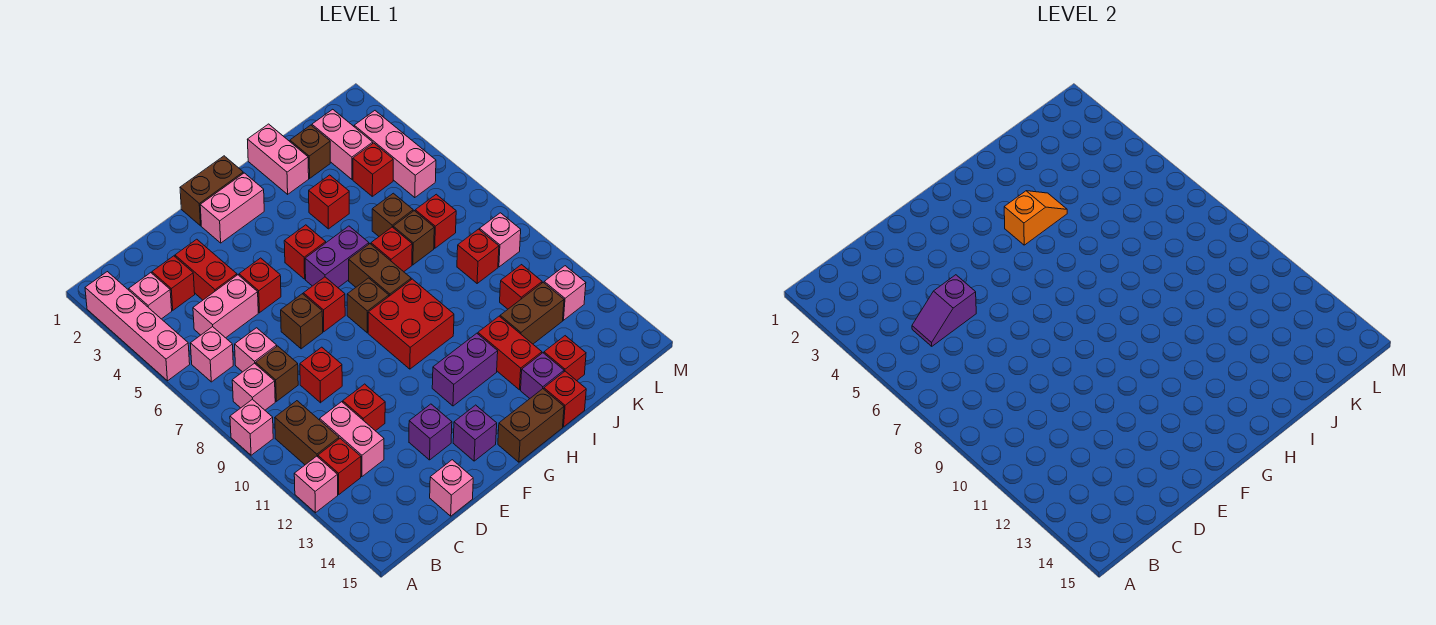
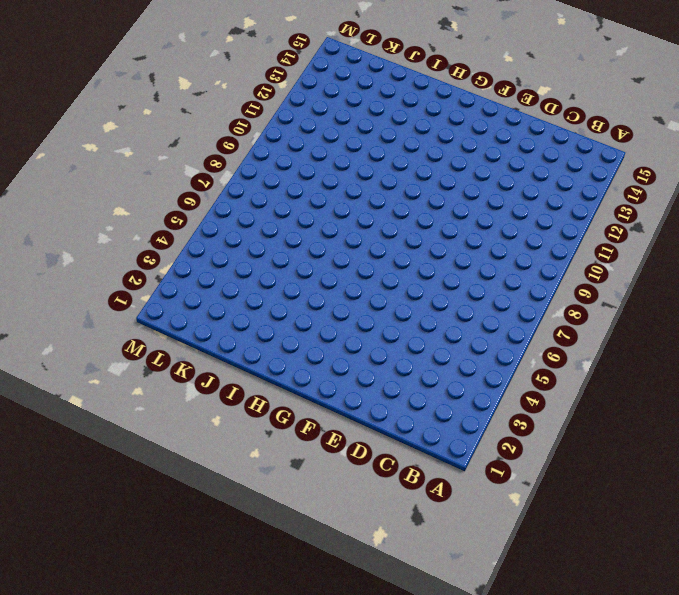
none -> pink 1x4 brick [85,272,190,381]
none -> pink 1x1 brick [230,399,273,455]
none -> pink 1x1 brick [294,456,338,513]
none -> pink 1x1 brick [129,273,172,319]

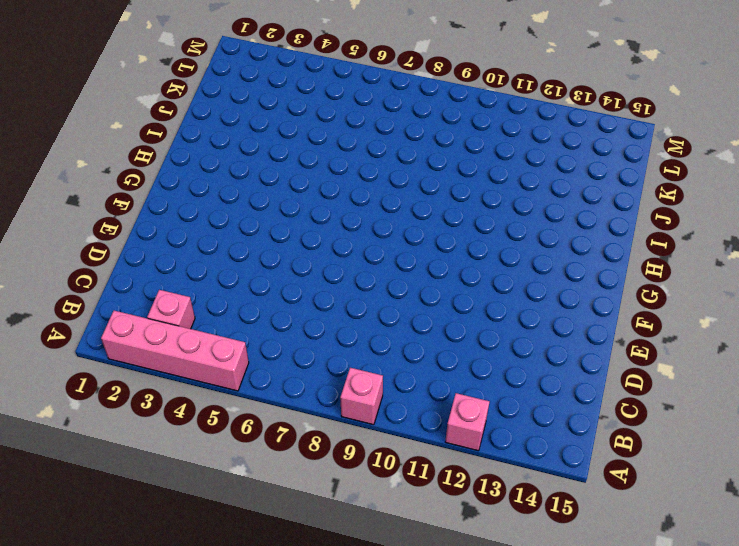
none -> pink 1x1 brick [190,327,233,382]
none -> pink 1x1 brick [232,363,275,410]
none -> brown 1x2 brick [275,401,339,465]
none -> red 1x1 brick [318,439,361,494]

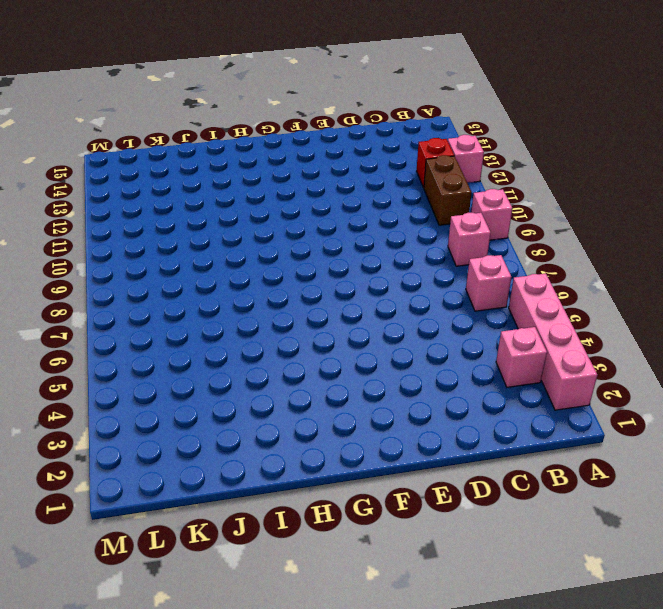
none -> red 1x1 brick [152,256,195,310]
none -> pink 1x2 brick [193,275,258,338]
none -> pink 1x1 brick [235,328,277,372]
none -> brown 1x1 brick [256,346,298,401]

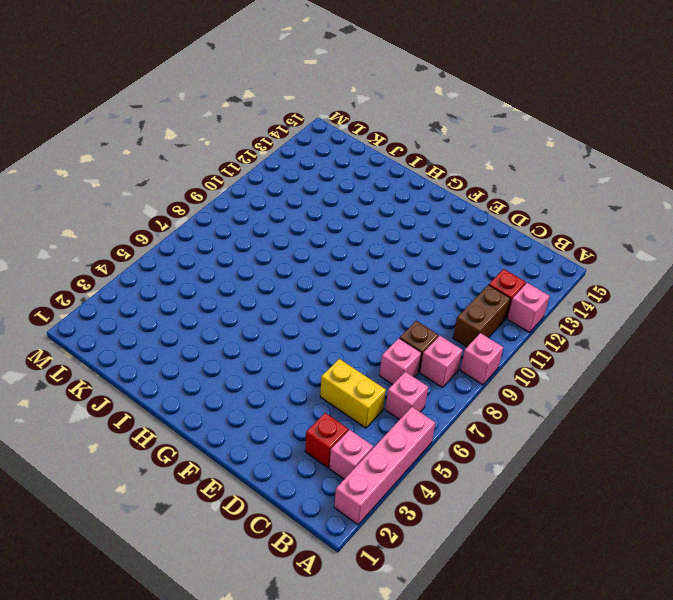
yellow 1x2 brick [320,359,386,428] -> pink 1x2 brick [193,275,258,338]
none -> pink 1x2 brick [320,402,384,477]
none -> red 1x2 brick [175,239,237,300]
none -> red 1x1 brick [300,347,342,403]
none -> red 1x1 brick [343,384,385,431]

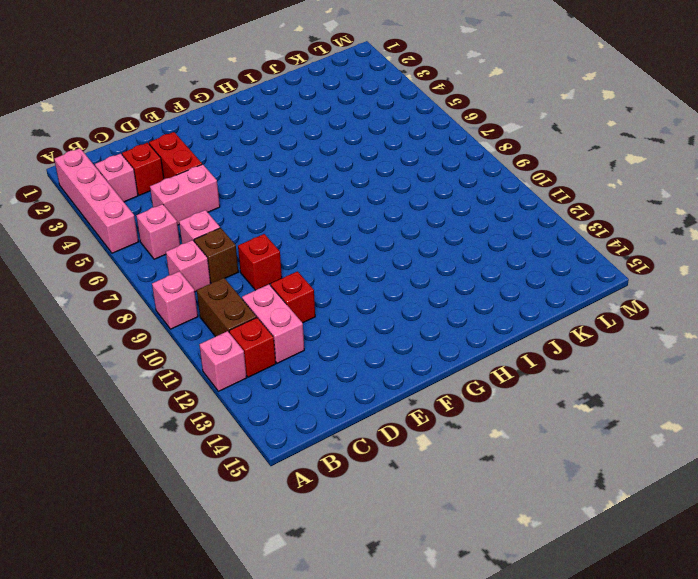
none -> pink 1x1 brick [430,460,473,516]
none -> red 1x1 brick [239,258,281,313]
none -> brown 1x1 brick [281,294,323,349]
none -> purple 1x1 brick [409,404,452,460]

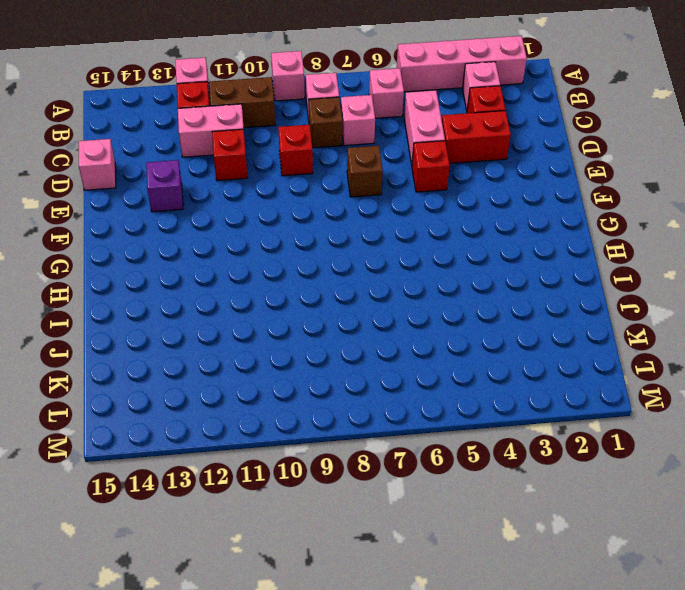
none -> brown 1x2 brick [180,156,243,226]
none -> pink 1x2 brick [200,173,264,243]
none -> red 1x1 brick [303,277,345,332]
none -> purple 1x1 brick [453,405,497,461]

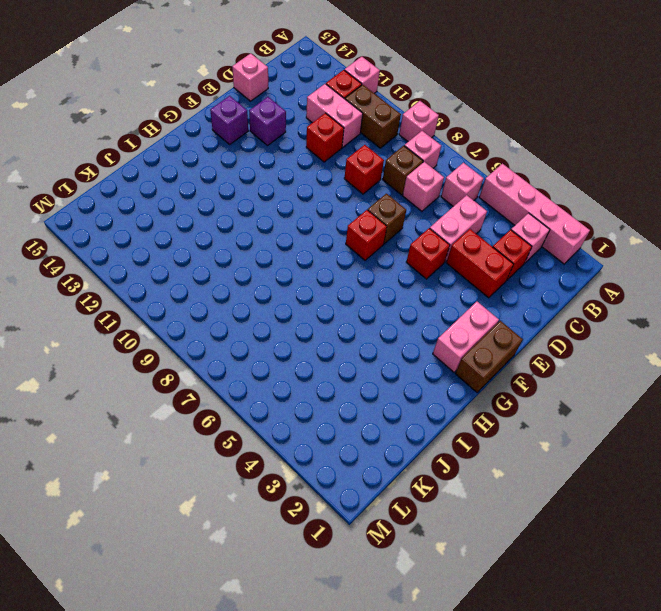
none -> red 1x1 brick [284,225,326,279]
none -> purple 1x2 brick [305,226,369,287]
none -> brown 1x1 brick [347,278,389,333]
none -> red 2x2 brick [368,279,454,369]

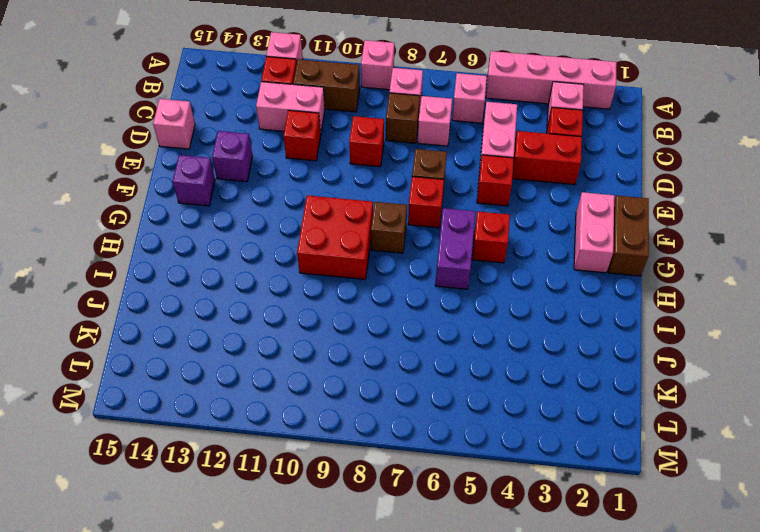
none -> purple 1x2 brick [432,333,498,406]
none -> brown 1x2 brick [498,389,564,462]
none -> brown 1x2 brick [349,244,411,296]
none -> pink 1x2 brick [247,124,309,194]

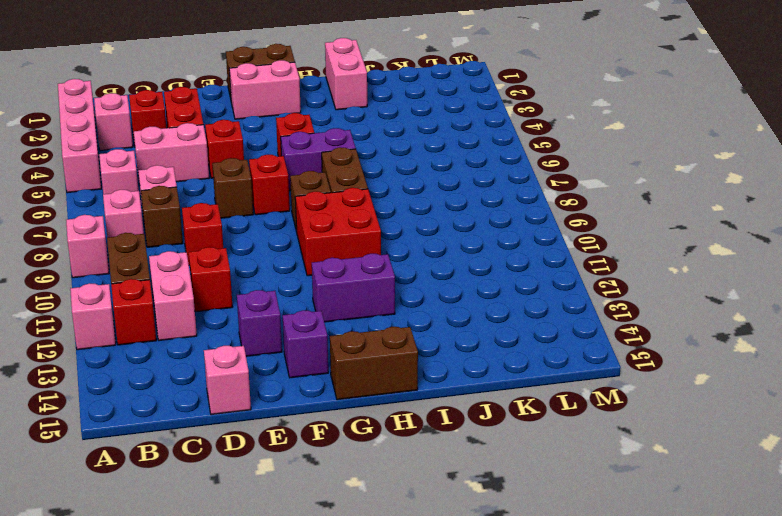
none -> red 1x1 brick [309,175,349,229]
none -> red 1x1 brick [371,227,412,272]
none -> red 1x2 brick [478,316,542,390]
none -> purple 1x1 brick [521,353,564,398]

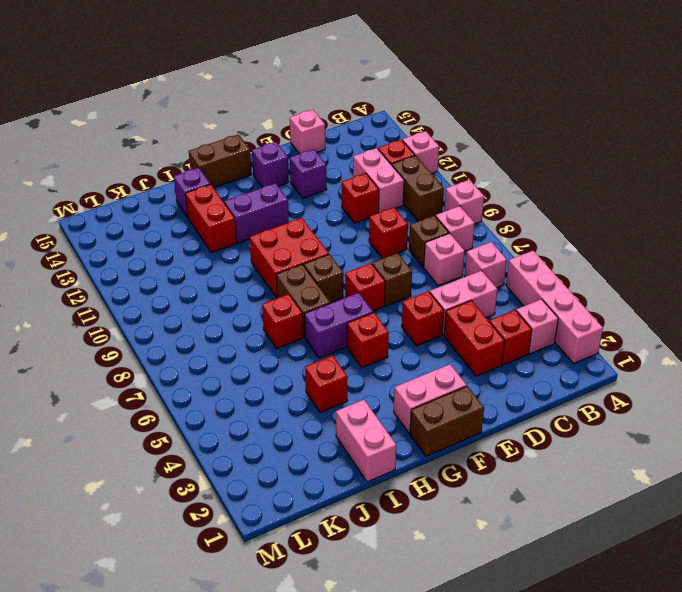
none -> red 1x1 brick [544,371,586,427]
none -> brown 1x1 brick [290,125,330,178]
none -> brown 1x1 brick [372,193,413,236]
none -> brown 1x1 brick [393,211,434,265]

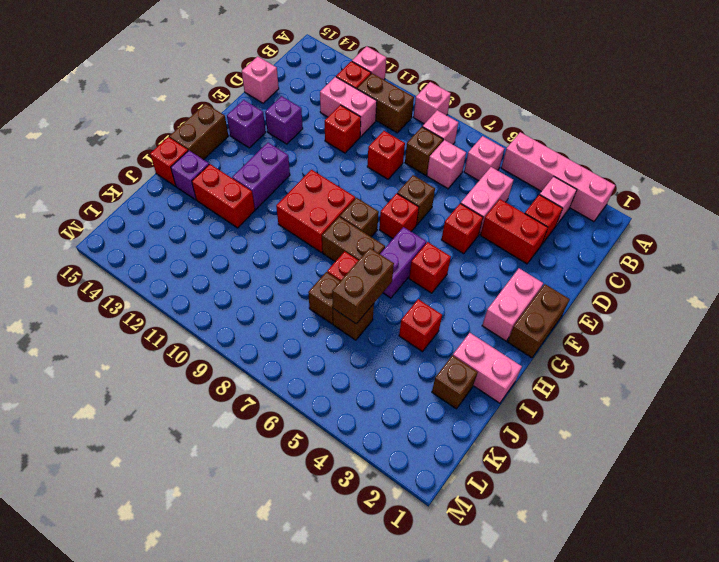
brown 1x2 brick [332,248,394,324] -> brown 1x2 brick moved to [500,282,564,344]
none -> red 1x1 brick [544,336,586,381]
none -> pink 1x2 brick [312,109,373,179]
none -> red 1x1 brick [353,143,393,196]
none -> red 1x1 brick [415,194,456,248]

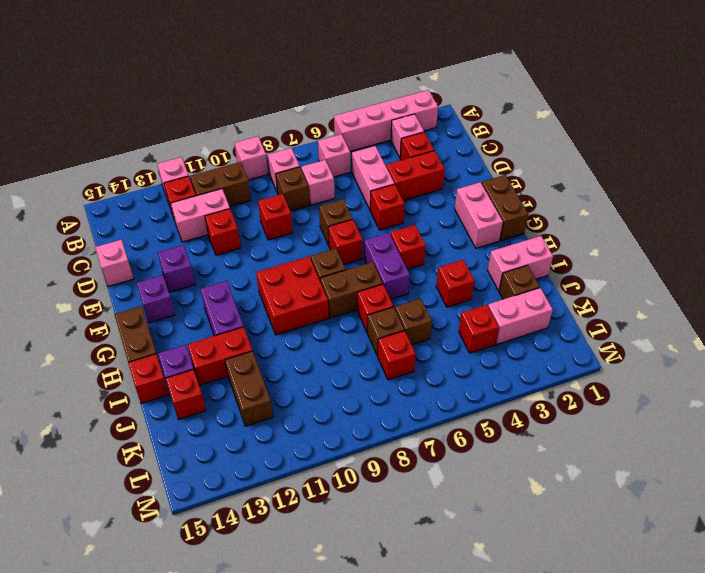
none -> red 1x1 brick [457,229,499,284]
none -> red 1x1 brick [500,265,542,309]
none -> pink 1x3 brick [354,111,436,198]
none -> pink 1x1 brick [480,213,521,267]

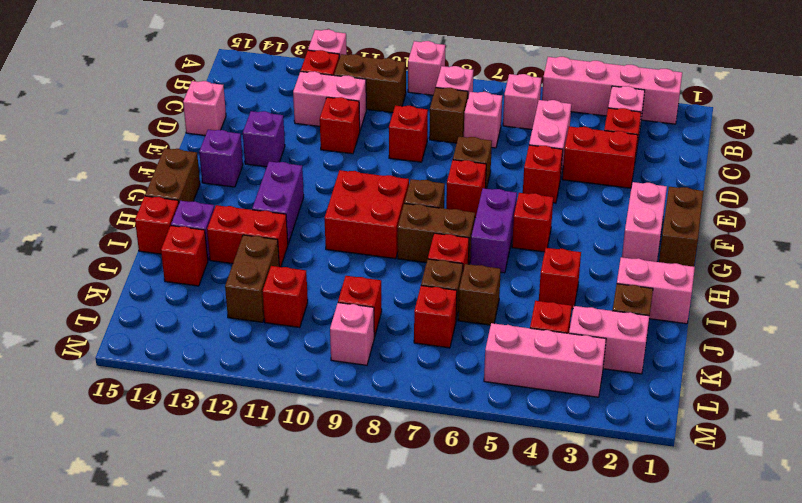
none -> pink 1x1 brick [544,266,586,320]
none -> purple 1x2 slope [912,275,976,346]
none -> orange 1x2 slope [1004,191,1067,245]

